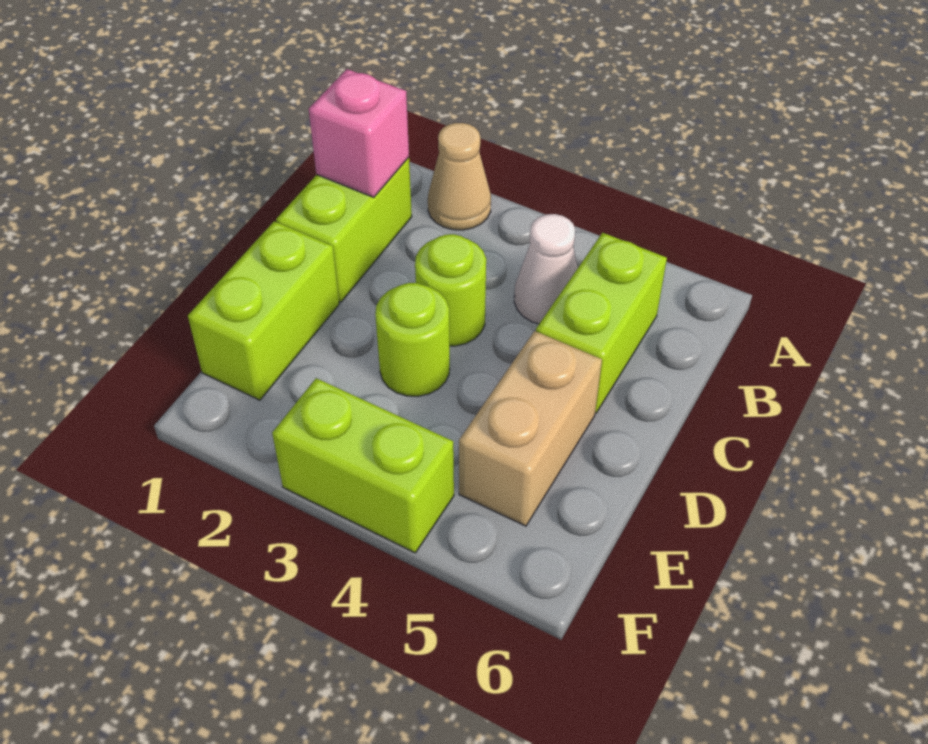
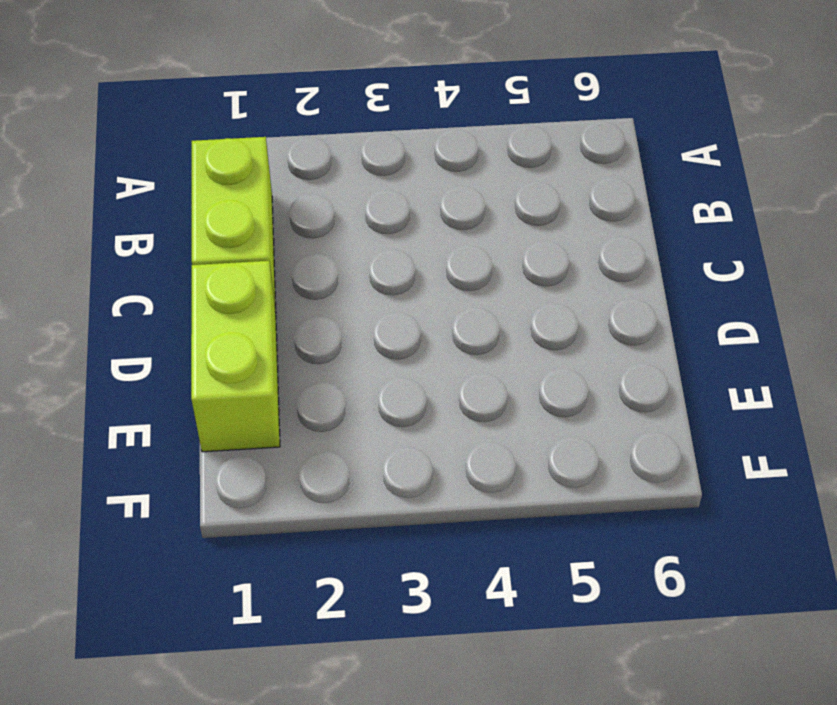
none -> tan 1x1 cone [428,123,491,230]
none -> white 1x1 cone [514,214,578,324]

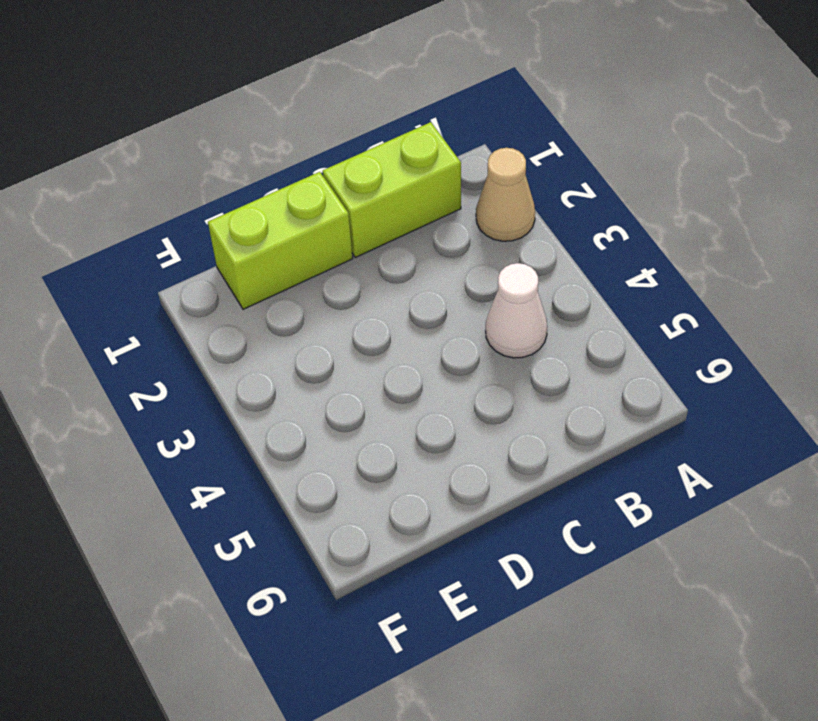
none -> lime 1x2 brick [536,233,667,413]
none -> lime 1x1 round brick [415,234,486,346]

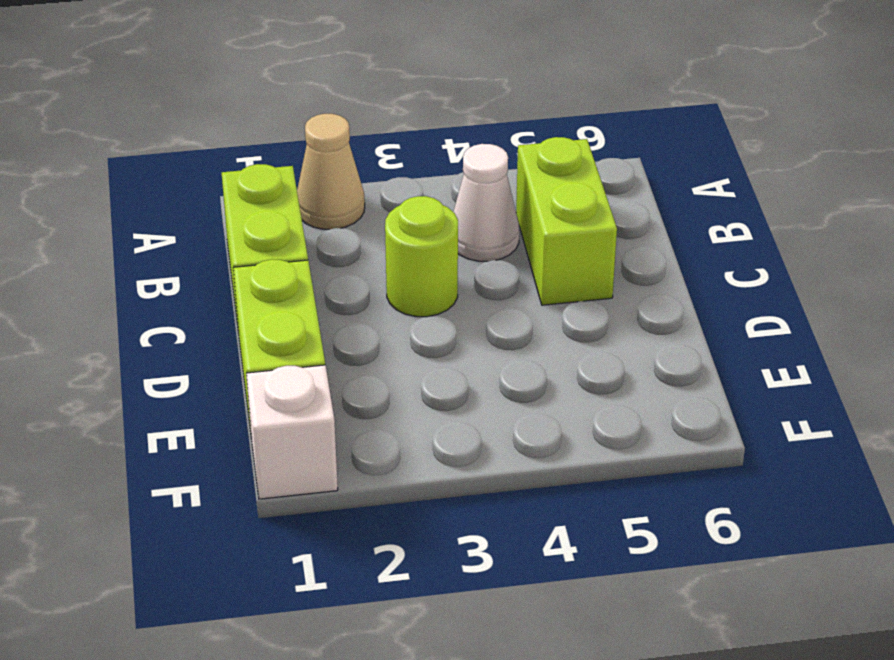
white 1x1 brick [246,365,338,499] -> none
none -> lime 1x1 round brick [375,283,450,396]
none -> tan 1x2 brick [459,331,602,526]

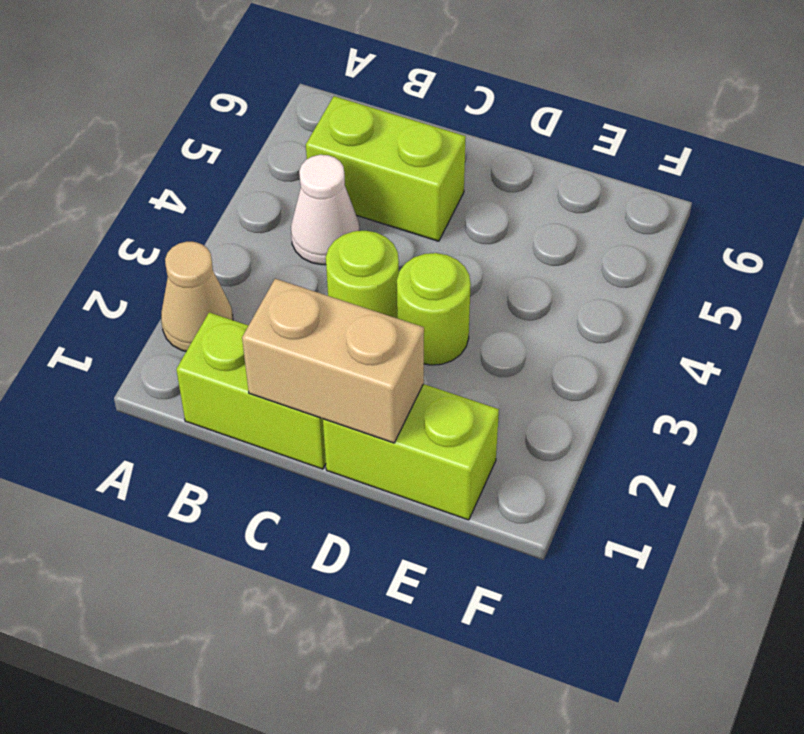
tan 1x2 brick [242,279,424,443] -> tan 1x2 brick moved to [459,331,602,526]
none -> lime 1x2 brick [272,378,454,553]
none -> pink 1x1 brick [309,69,409,197]

